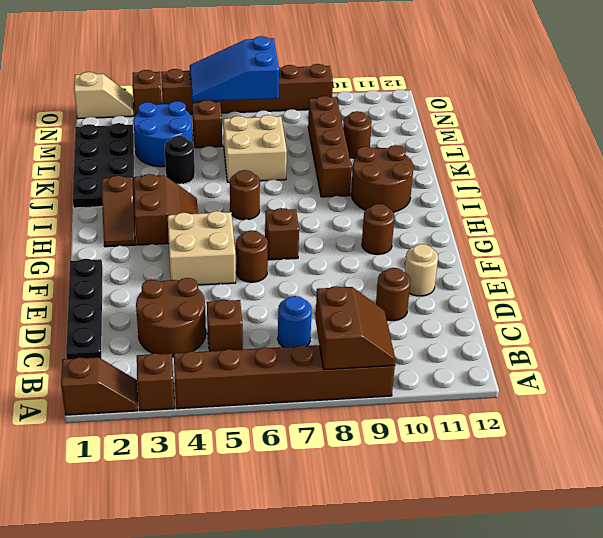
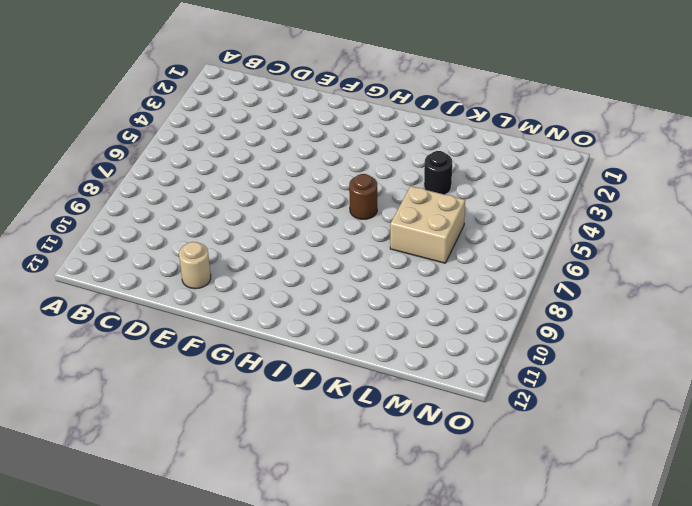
none -> brown 1x2 slope [61,357,138,415]
none -> brown 1x1 brick [137,353,175,411]
none -> brown 1x6 brick [174,345,395,409]

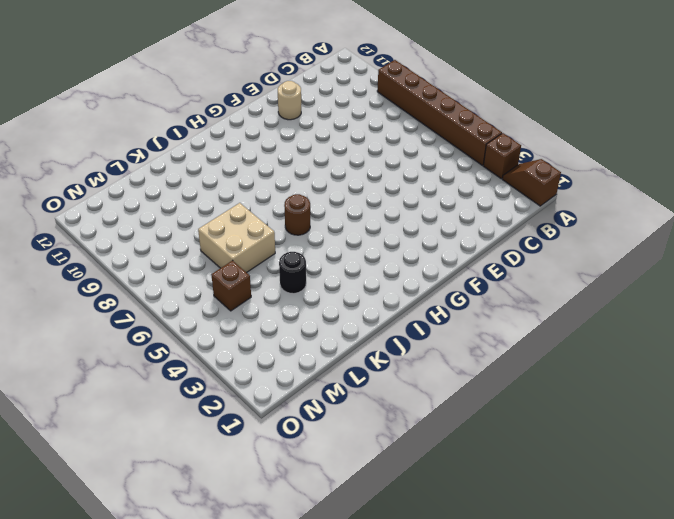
none -> black 1x4 plate [66,259,103,359]
none -> brown 2x2 round brick [136,278,206,357]
none -> brown 1x1 brick [207,300,243,351]

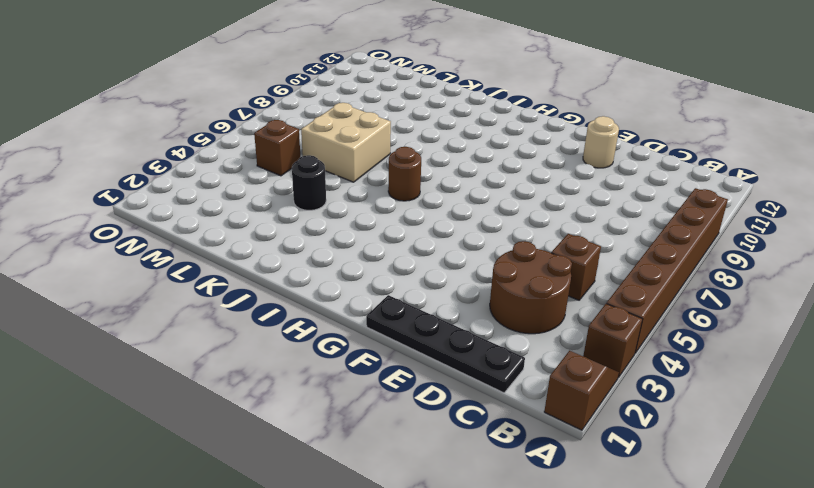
none -> blue 1x1 round brick [278,296,312,347]
none -> brown 1x1 round brick [376,268,410,321]
none -> tan 2x2 brick [168,211,236,285]

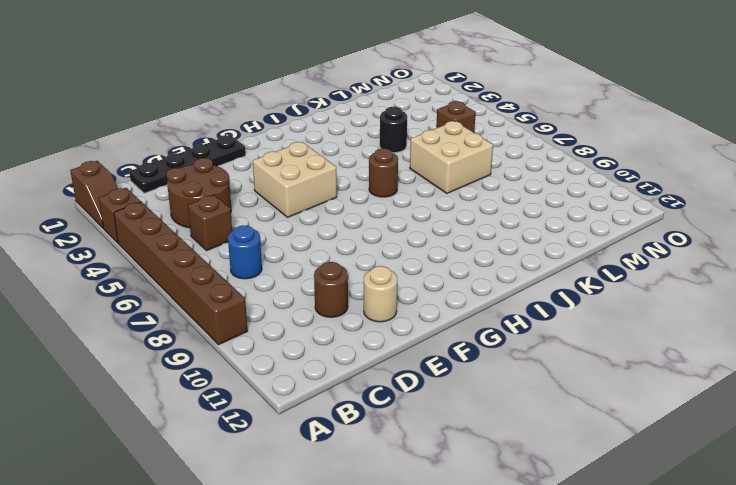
none -> brown 1x1 round brick [236,230,268,282]
none -> brown 1x1 brick [265,208,299,260]
none -> brown 1x1 round brick [362,204,394,255]

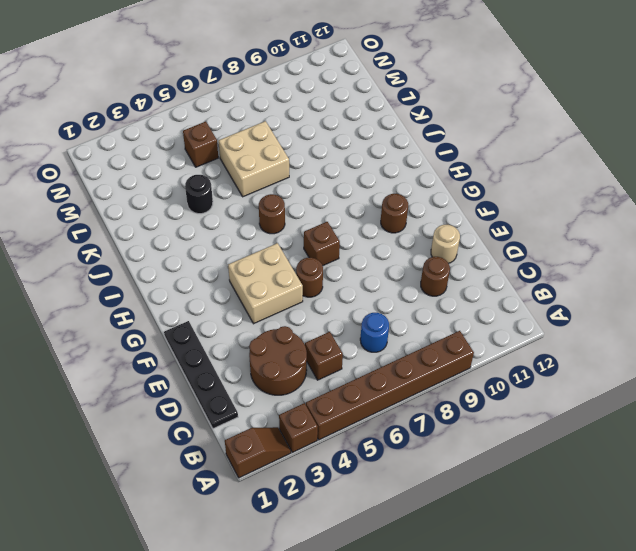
none -> brown 1x2 slope [102,176,135,247]
none -> brown 2x2 slope [134,174,198,245]
none -> brown 2x2 round brick [351,145,414,212]

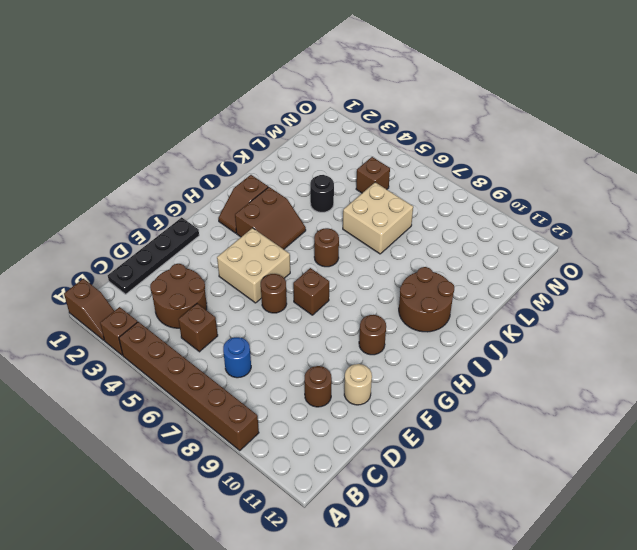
none -> black 2x4 plate [73,123,134,208]
none -> brown 1x4 brick [308,96,352,197]
none -> blue 2x2 round brick [133,101,193,167]

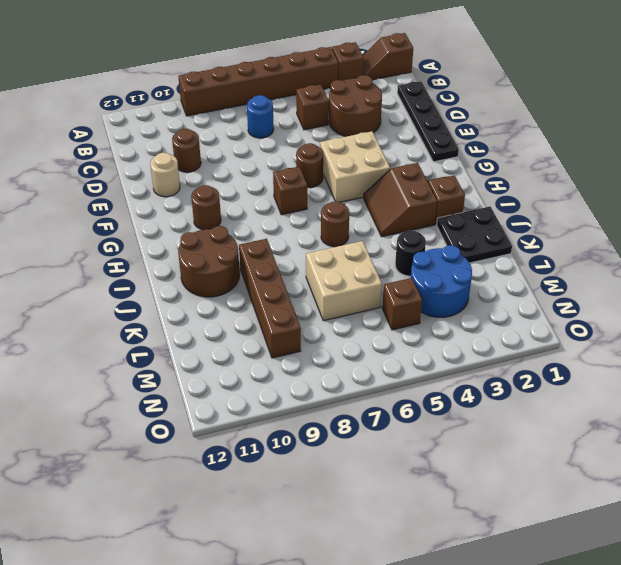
black 2x2 plate [437,207,512,263] -> black 2x4 plate [73,123,134,208]
none -> brown 1x1 round brick [343,111,372,158]
none -> tan 1x2 slope [74,72,133,119]
none -> brown 1x1 brick [133,70,162,115]

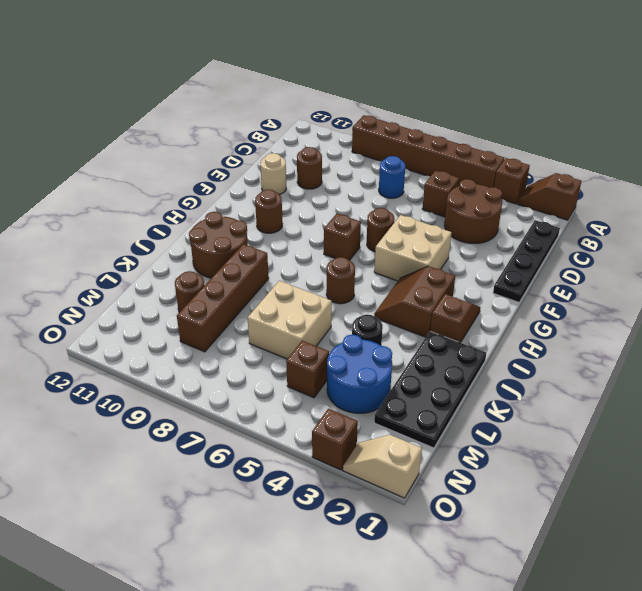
none -> brown 1x6 brick [161,64,333,114]
none -> brown 2x2 slope [315,286,395,370]
none -> blue 2x3 slope [190,36,279,102]

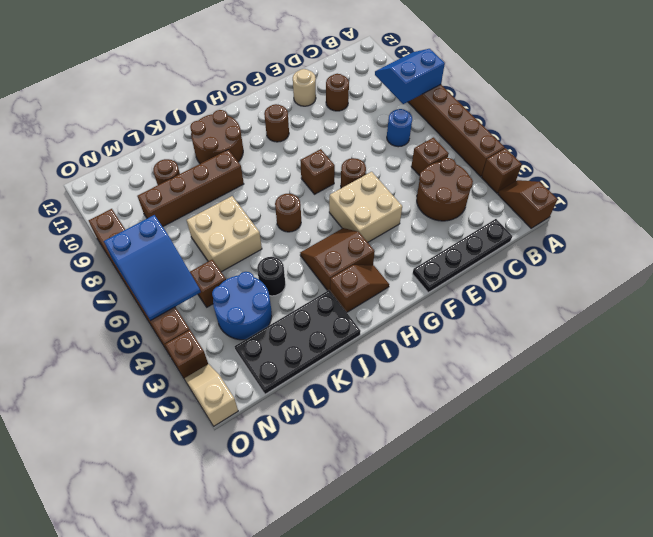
blue 2x2 slope [375,49,445,104] -> brown 2x2 slope [315,286,395,370]

